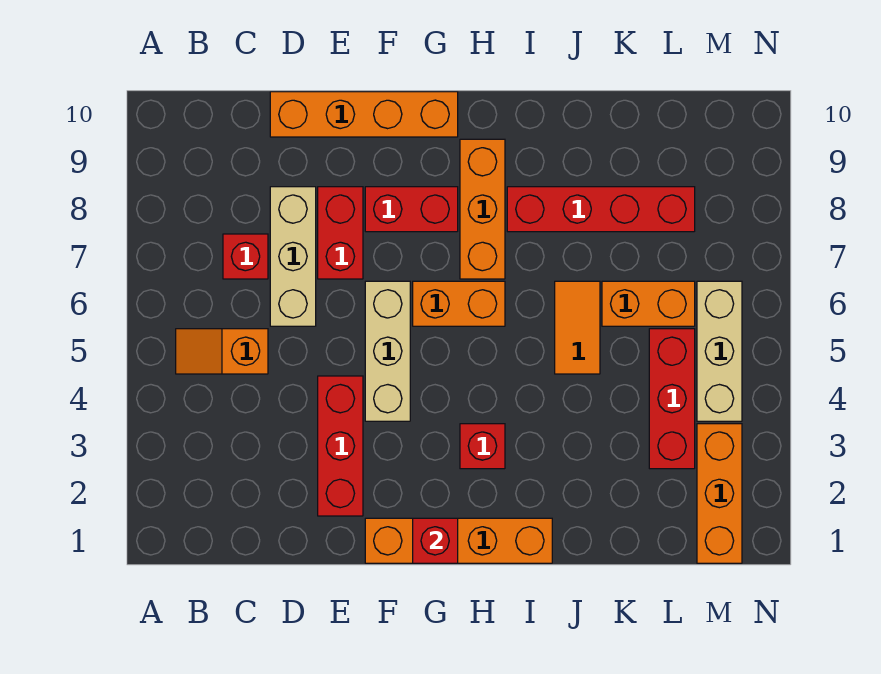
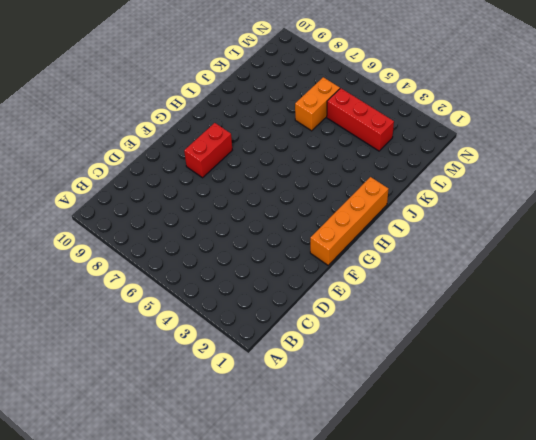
none -> orange 1x2 slope [176,329,268,374]
none -> red 1x1 brick [223,234,268,279]
none -> tan 1x3 brick [270,187,316,326]

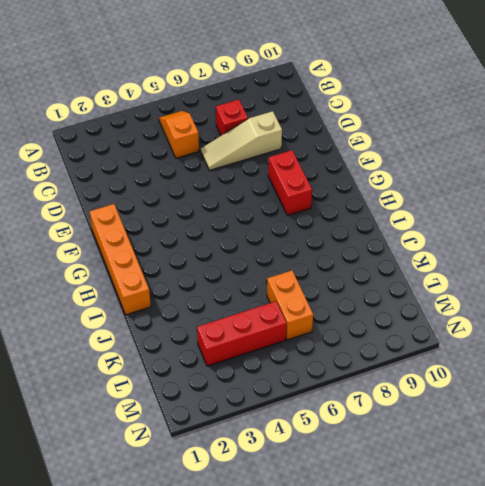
tan 1x3 slope [201,111,282,170] -> tan 1x3 brick [270,187,316,326]
none -> orange 1x4 brick [270,92,458,137]
none -> red 1x3 brick [318,376,363,516]
none -> red 1x2 brick [318,187,363,279]

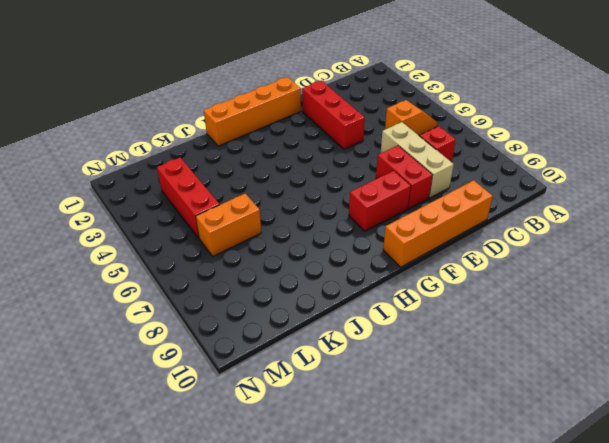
none -> tan 1x3 brick [365,281,410,421]
none -> orange 1x2 brick [413,281,505,326]
none -> red 1x1 brick [460,424,505,469]

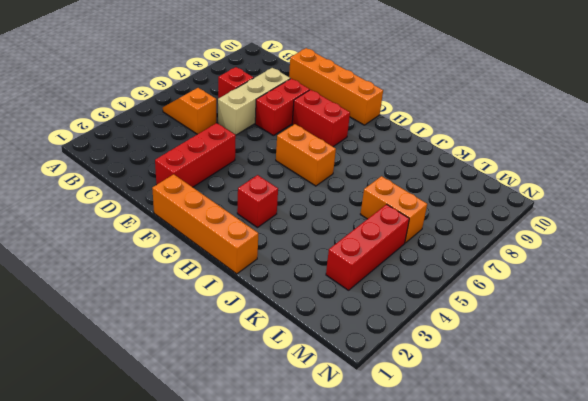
none -> tan 1x3 brick [365,281,410,421]
none -> orange 1x3 brick [460,139,505,279]
none -> red 1x4 brick [507,187,695,232]

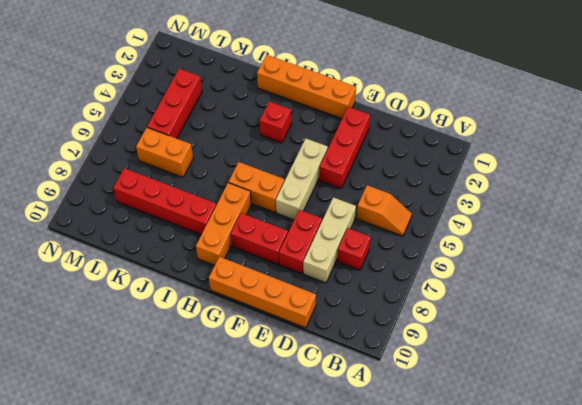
none -> orange 1x2 tile [555,281,600,374]
none -> orange 1x3 brick [697,424,742,563]
none -> tan 1x3 brick [697,281,742,421]

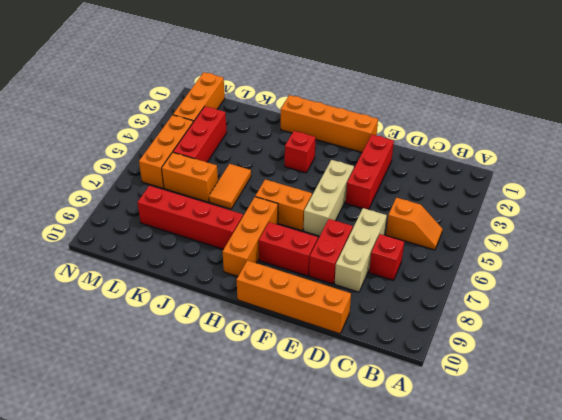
orange 1x3 brick [139,115,193,188] -> tan 1x3 brick [697,281,742,421]
none -> red 1x1 brick [413,518,458,563]

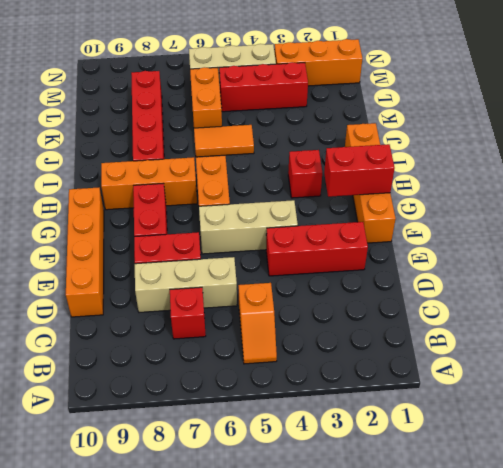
red 1x2 brick [324,144,395,197] -> red 1x1 brick [413,518,458,563]

